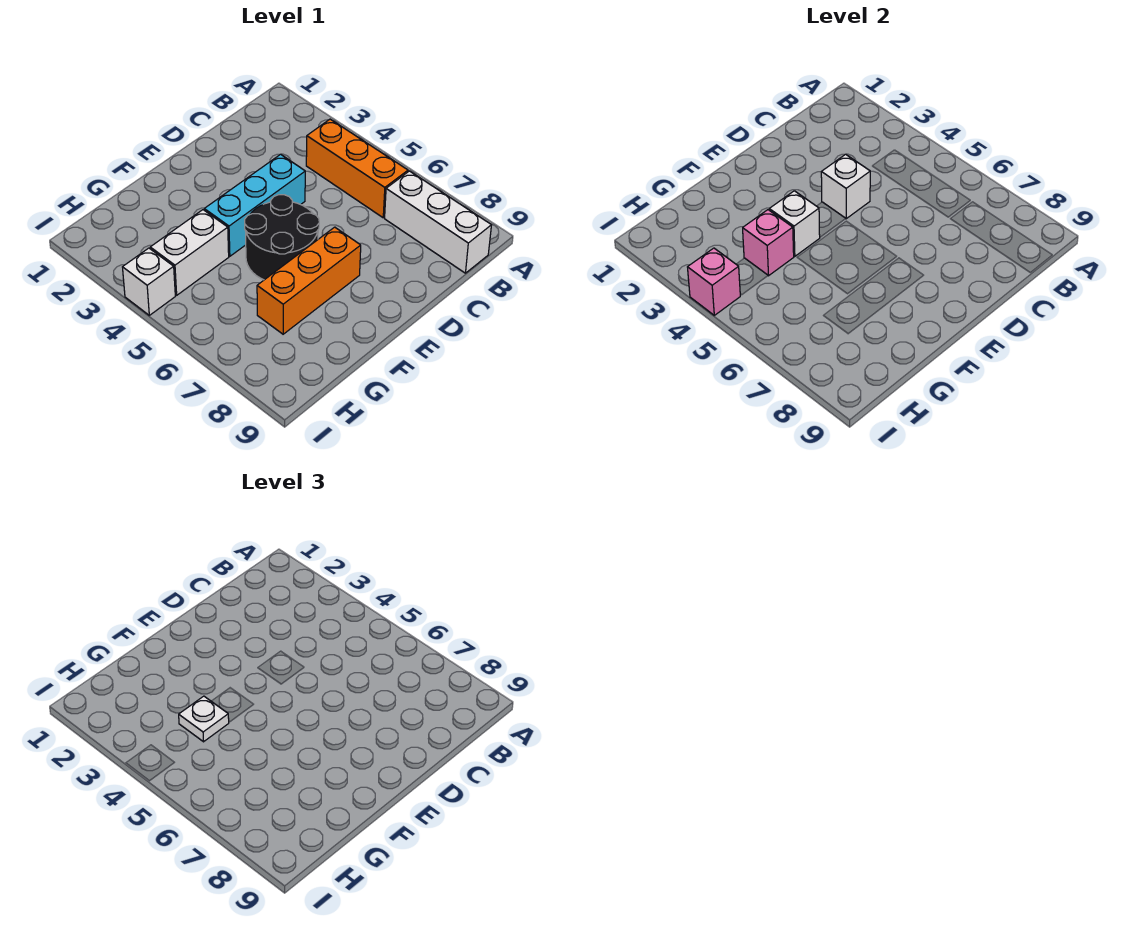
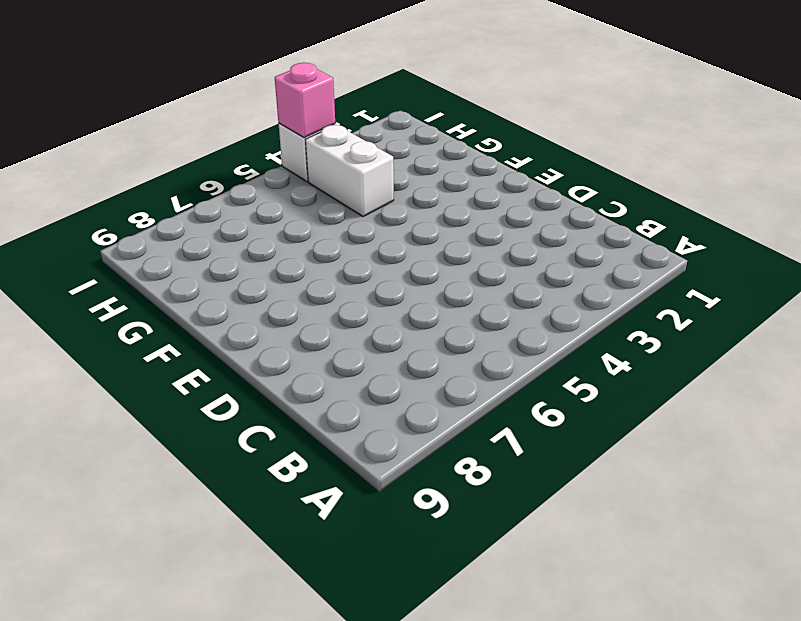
none -> orange 1x3 brick [306,119,408,218]
none -> white 1x3 brick [385,171,491,273]
none -> cyan 1x3 brick [204,154,305,256]

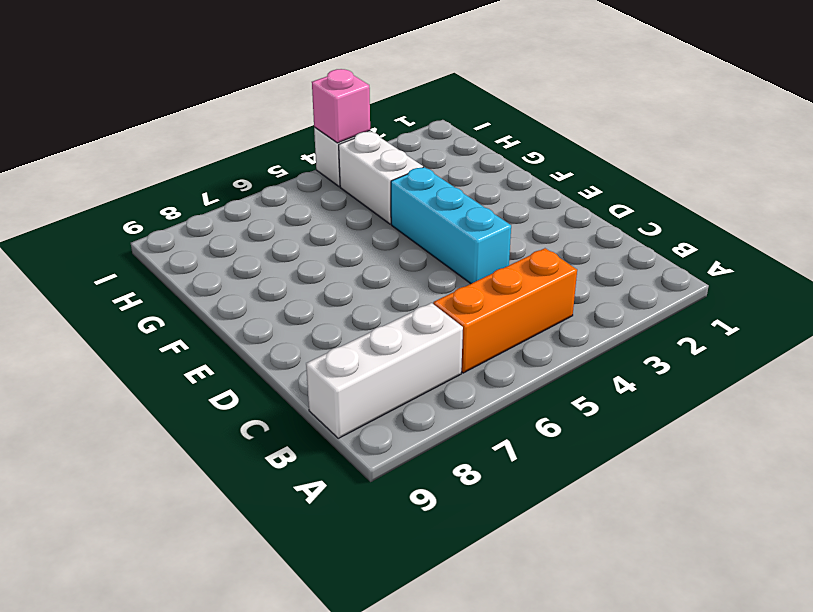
none -> black 2x2 round brick [245,195,319,280]
none -> orange 1x3 brick [257,227,361,334]
none -> white 1x1 brick [821,154,870,219]

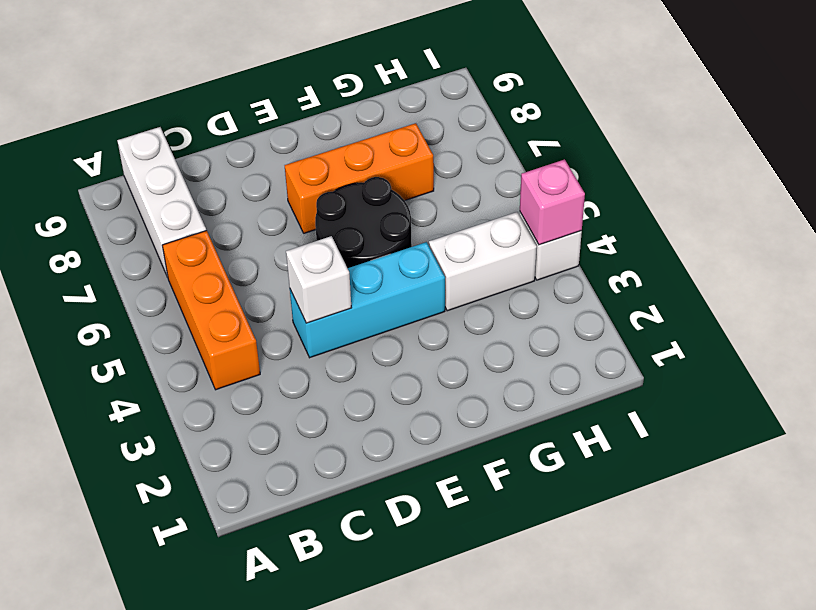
none -> white 1x1 brick [769,191,820,256]
none -> pink 1x1 brick [743,210,794,276]
none -> white 1x1 plate [179,696,229,742]

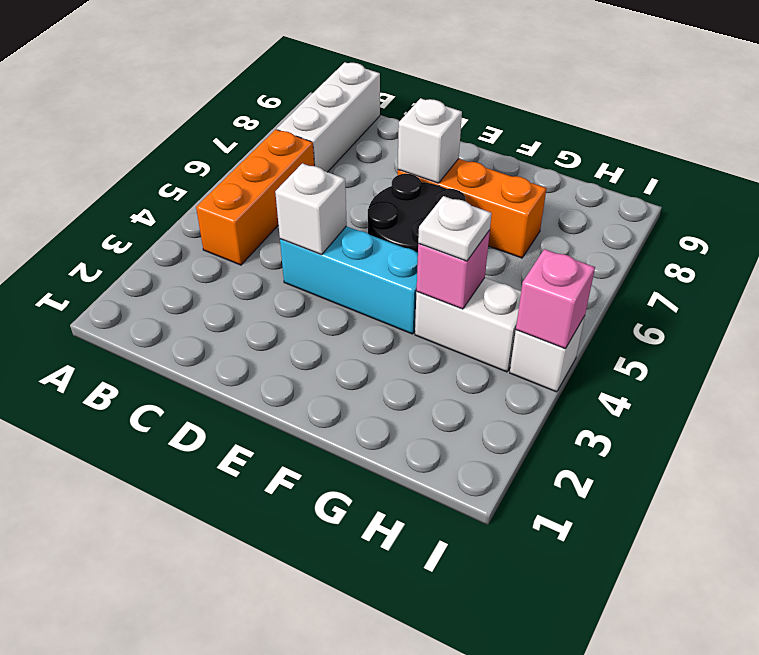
white 1x1 brick [398,98,462,183] -> white 1x1 brick moved to [769,191,820,256]

